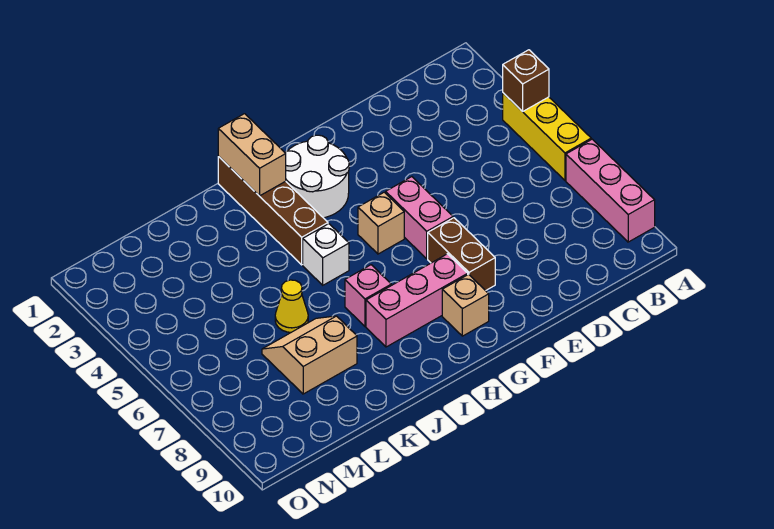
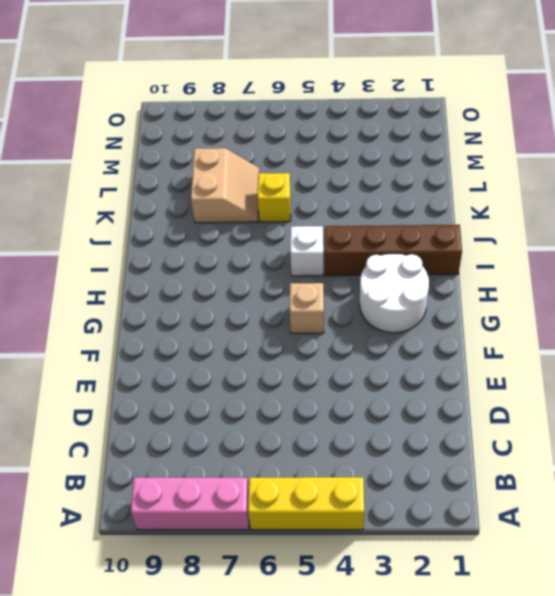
yellow 1x1 brick [258,173,291,222] -> yellow 1x1 cone [275,280,308,332]
none -> pink 1x2 brick [386,177,453,259]
none -> brown 1x2 brick [428,218,495,291]
none -> pink 1x3 brick [366,254,468,347]

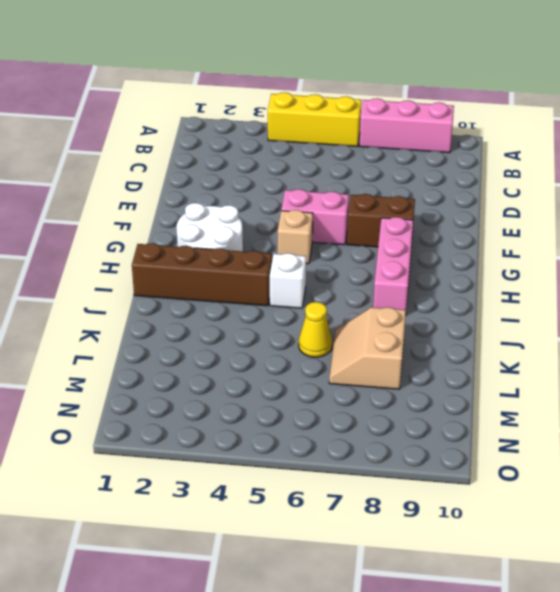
none -> tan 1x1 brick [442,274,489,336]
none -> pink 1x1 brick [345,265,391,326]
none -> brown 1x1 brick [503,50,549,111]

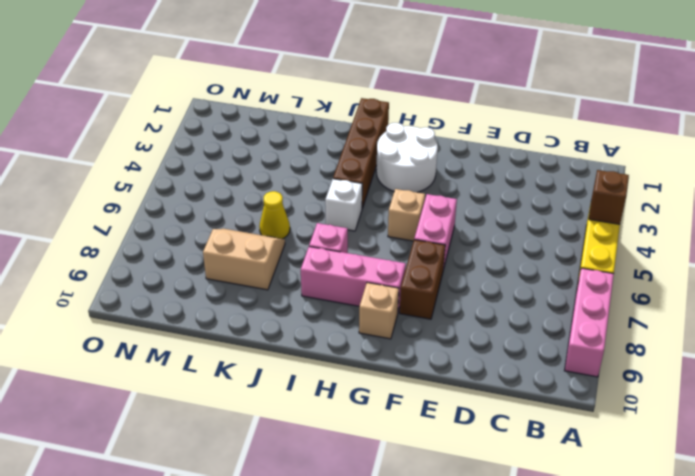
none -> tan 1x2 brick [218,114,286,196]

